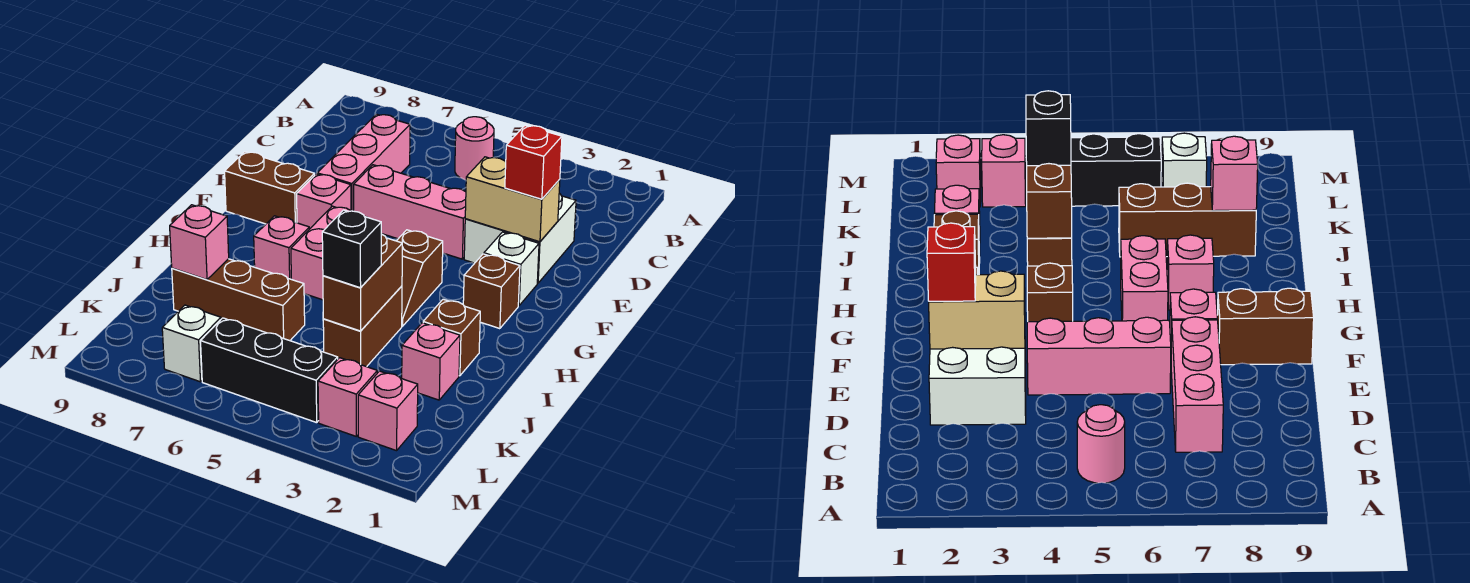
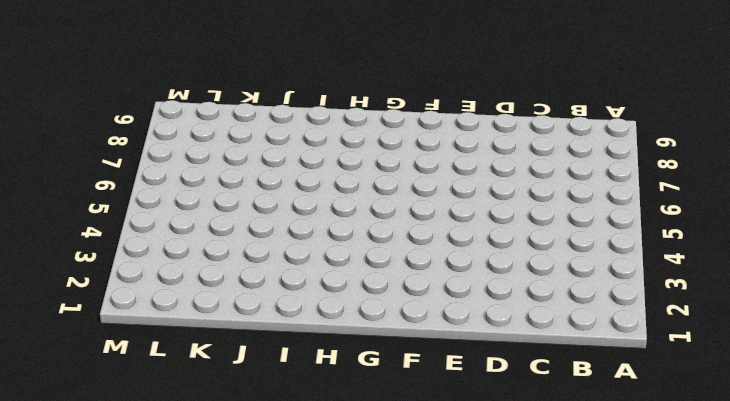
none -> pink 1x1 round brick [455,117,494,180]
none -> pink 1x3 brick [317,114,410,211]
none -> white 2x2 brick [464,193,576,283]

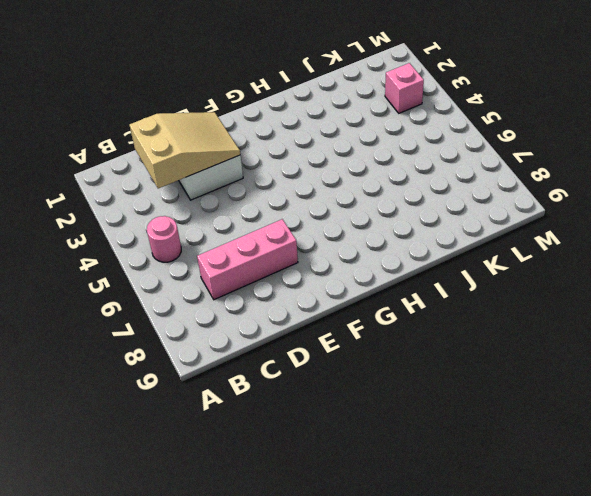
tan 2x3 slope [130,112,240,188] -> tan 1x2 brick [465,157,560,242]
none -> pink 1x3 brick [354,165,466,259]
none -> white 1x1 brick [484,232,539,306]
none -> pink 1x1 brick [297,174,351,229]

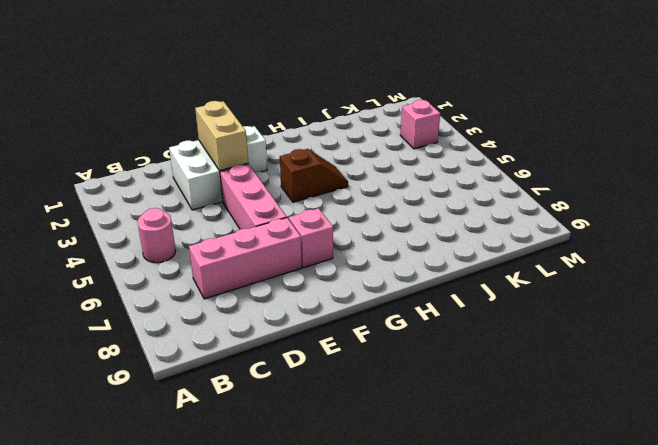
none -> brown 1x2 brick [225,152,315,224]
none -> brown 1x1 brick [463,254,520,329]
none -> pink 1x2 brick [291,206,350,300]

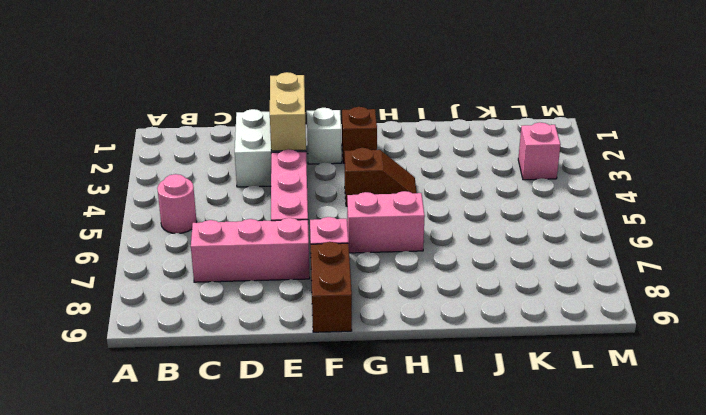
none -> pink 1x1 brick [254,216,309,279]
none -> brown 1x1 brick [423,299,480,376]
none -> brown 1x2 brick [323,286,402,367]

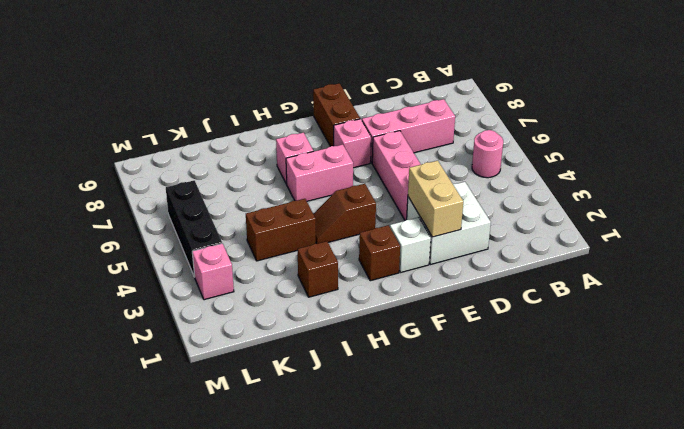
none -> pink 1x1 brick [402,323,460,400]
none -> brown 1x3 brick [172,259,305,341]
none -> pink 1x1 brick [358,371,418,451]

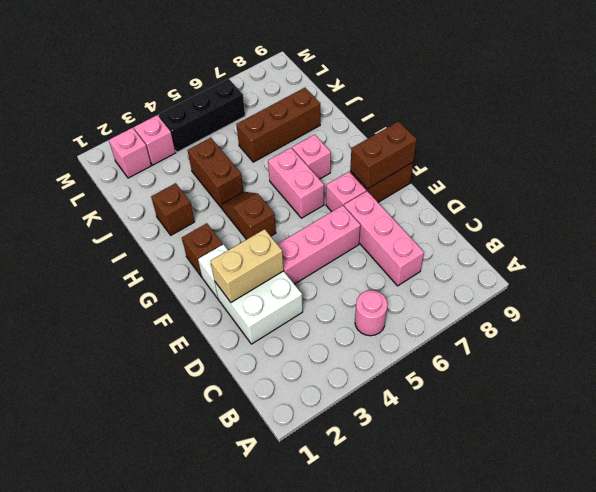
brown 1x2 brick [350,121,417,189] -> brown 1x2 brick turned to [323,234,402,331]
none -> pink 1x1 brick [402,323,460,400]
none -> white 1x1 brick [162,305,221,382]
none -> pink 1x1 brick [170,205,229,280]

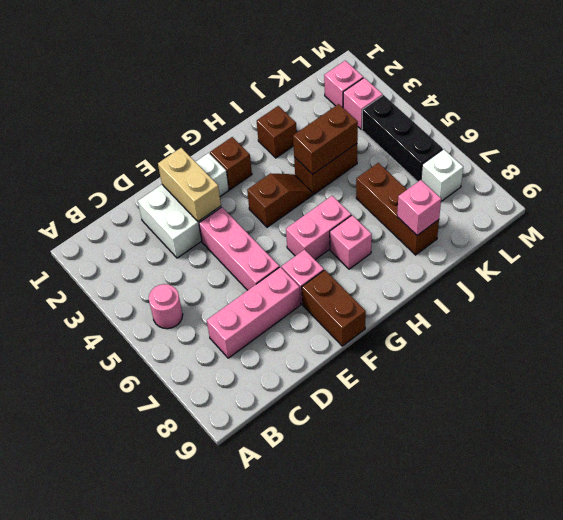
none -> pink 1x1 brick [402,323,460,400]
none -> red 1x1 brick [505,125,562,199]
none -> black 1x1 brick [322,210,381,288]

